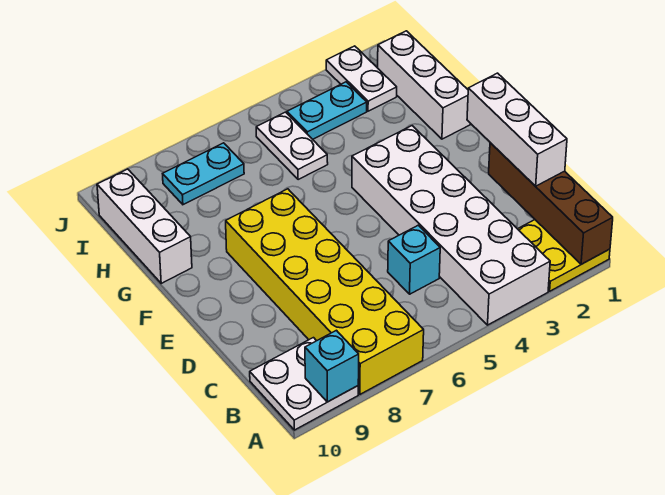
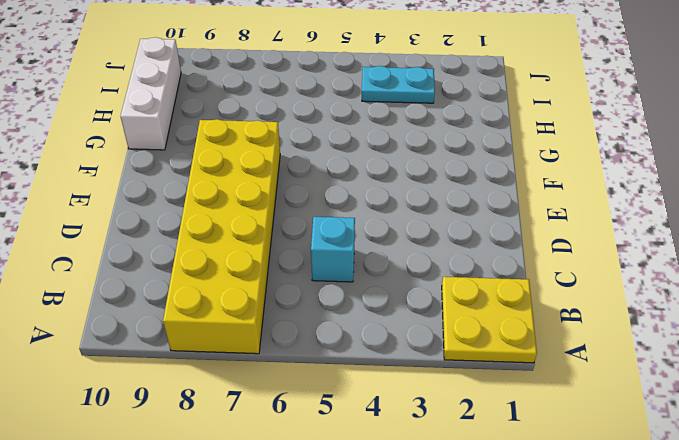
none -> white 2x6 brick [352,126,550,325]
none -> white 2x2 plate [250,338,358,430]
none -> white 1x3 brick [378,31,470,139]

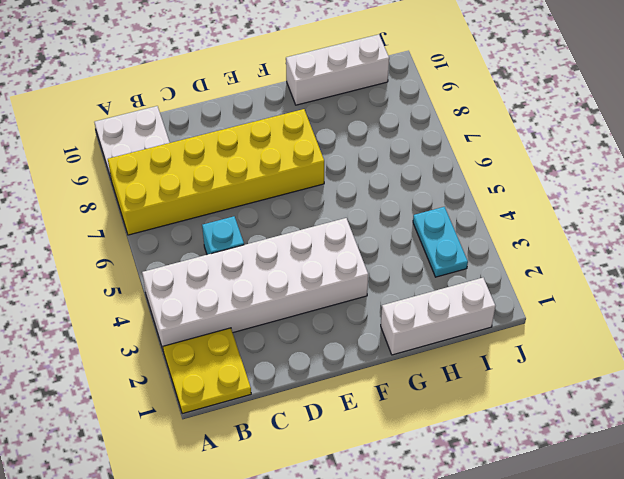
none -> white 1x2 plate [256,112,328,180]
none -> white 1x2 plate [326,46,397,111]
none -> cyan 1x2 plate [163,143,244,205]

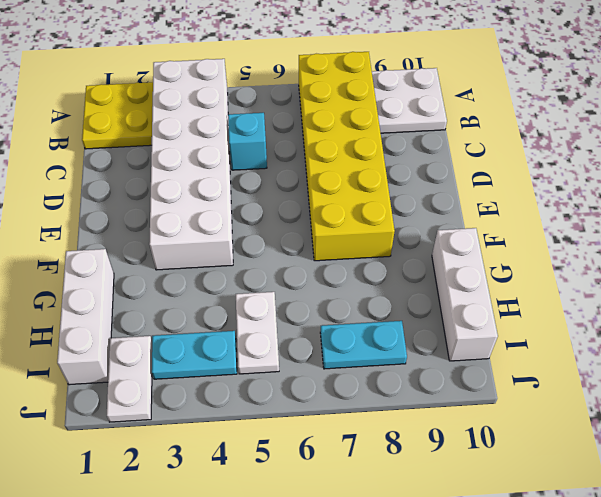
none -> brown 1x4 brick [489,143,613,264]
none -> cyan 1x1 brick [305,330,359,402]
none -> white 1x3 brick [467,73,567,186]

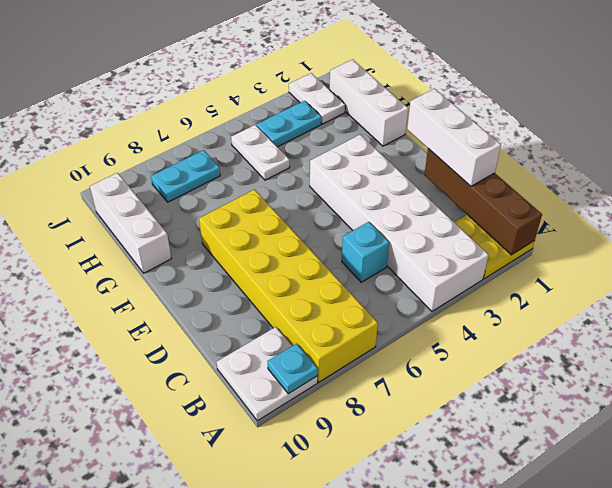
cyan 1x1 plate [267,344,318,394] -> cyan 1x1 brick [305,330,359,402]

